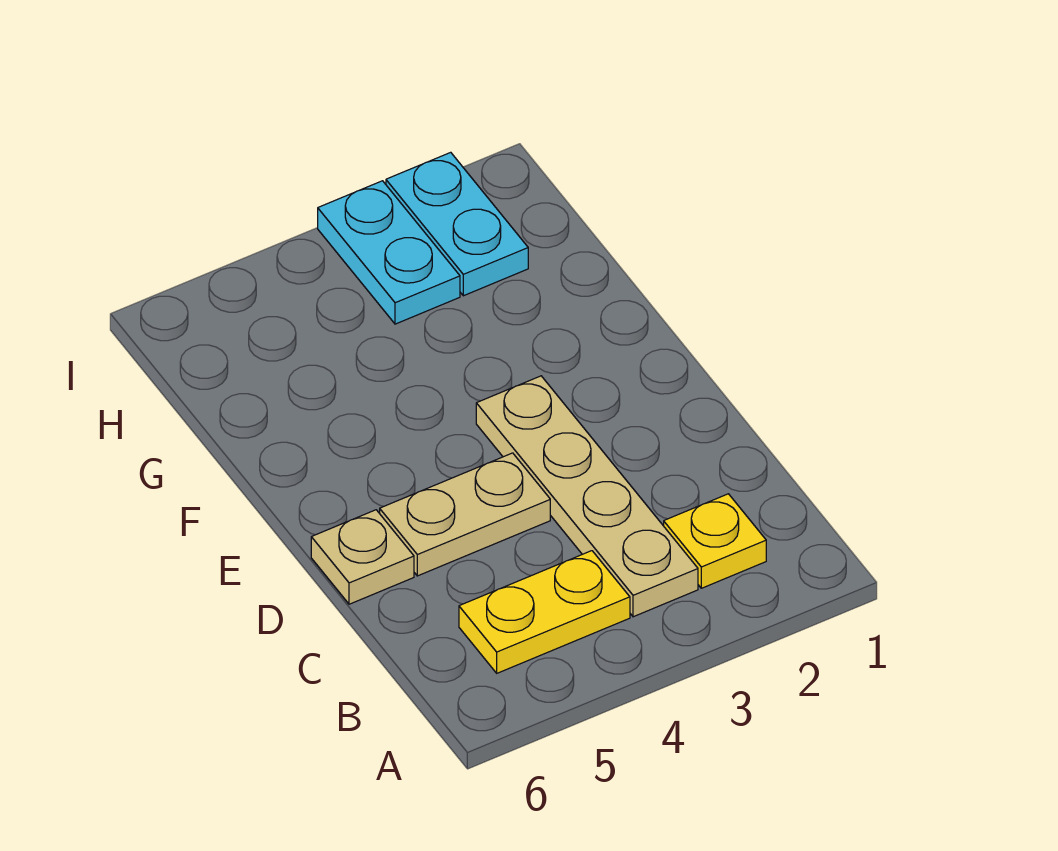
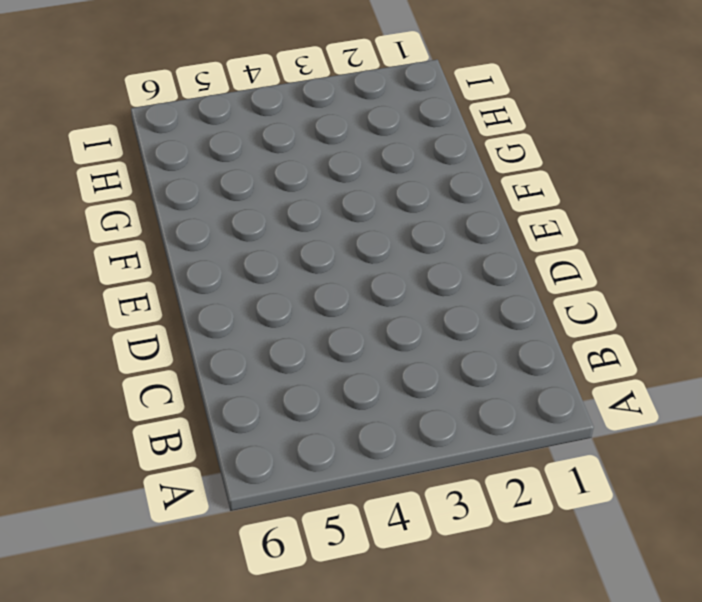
none -> yellow 1x1 plate [664,494,766,588]
none -> tan 1x4 plate [476,376,698,617]

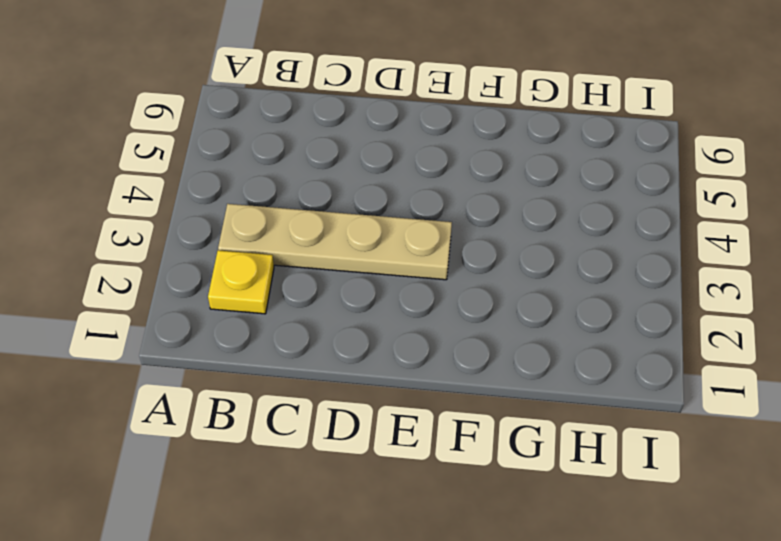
none -> yellow 1x2 plate [459,551,630,673]
none -> tan 1x2 plate [380,453,550,576]

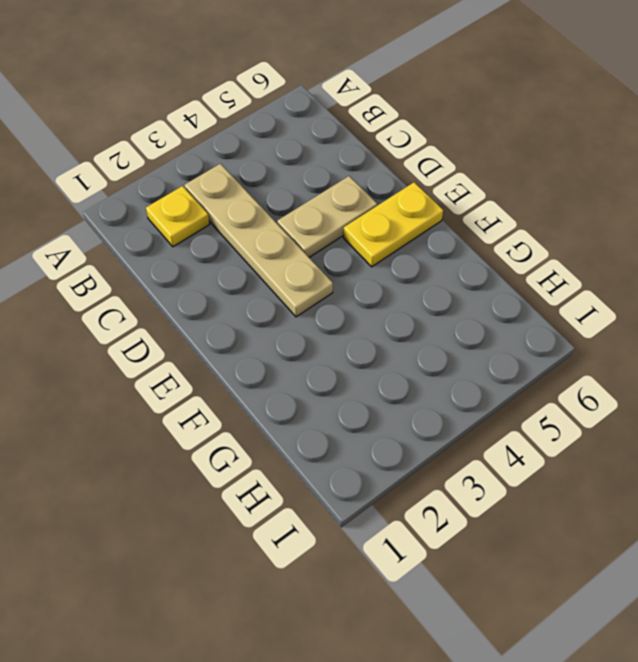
yellow 1x2 plate [343,182,443,267] -> yellow 1x2 plate moved to [459,551,630,673]
none -> tan 1x1 plate [311,510,414,604]
none -> cyan 1x2 plate [386,152,528,296]

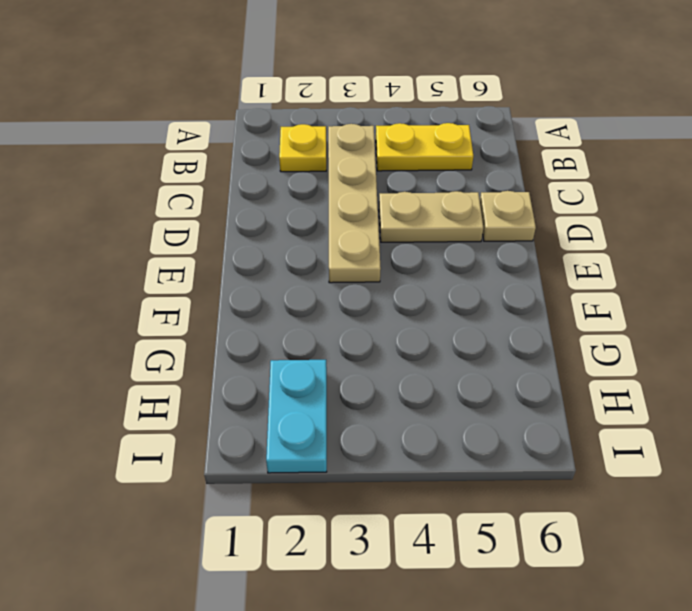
none -> cyan 1x2 plate [318,181,460,324]

